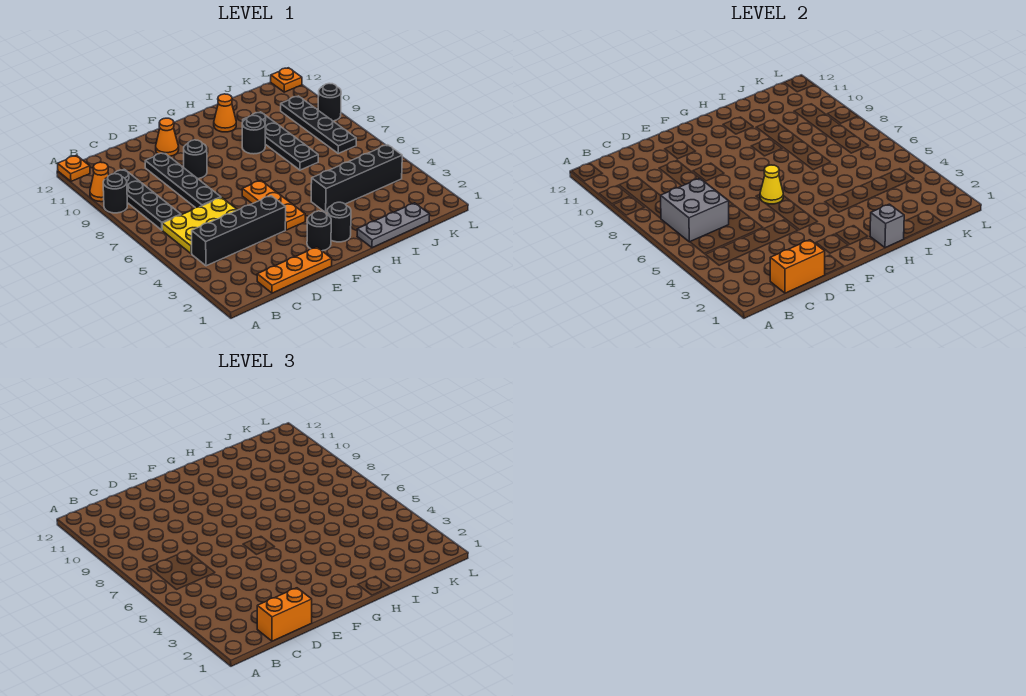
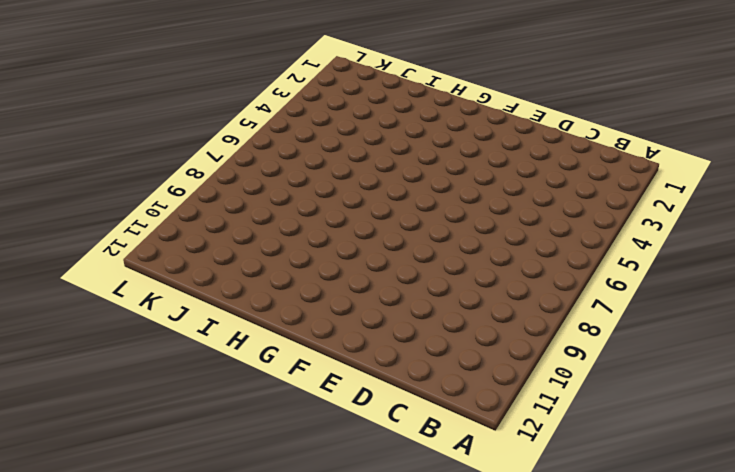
none -> black 1x1 round brick [103,173,127,213]
none -> orange 1x1 cone [90,162,109,202]
none -> orange 1x1 plate [58,155,90,181]

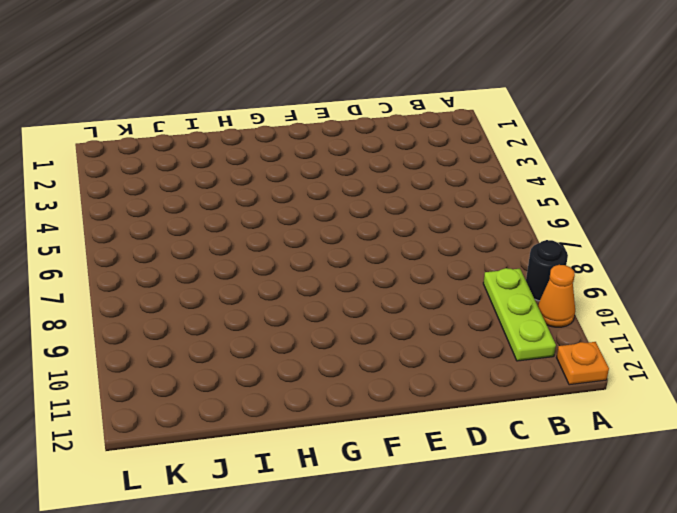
lime 1x3 plate [483,268,556,361] -> black 1x4 plate [115,169,181,230]
none -> black 1x4 brick [192,196,286,266]
none -> yellow 2x3 plate [162,198,237,254]
none -> orange 1x3 plate [257,247,332,293]

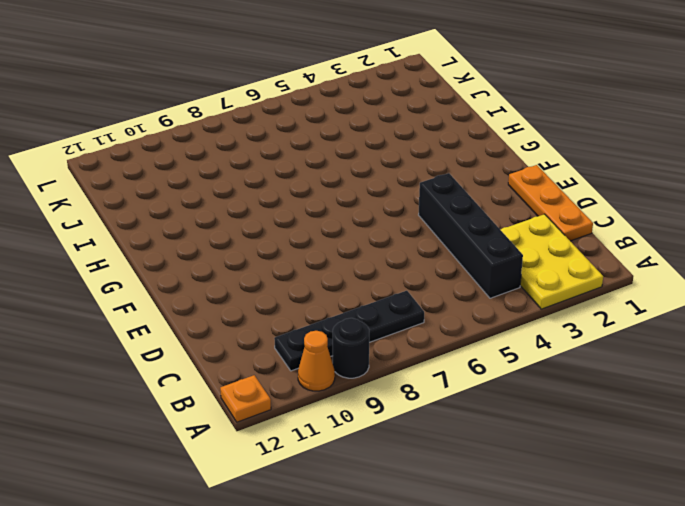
yellow 2x3 plate [501,214,603,309] -> yellow 2x3 plate moved to [162,198,237,254]
none -> black 1x4 plate [145,153,221,208]
none -> black 1x1 round brick [184,140,207,179]
none -> orange 1x1 cone [156,118,179,156]

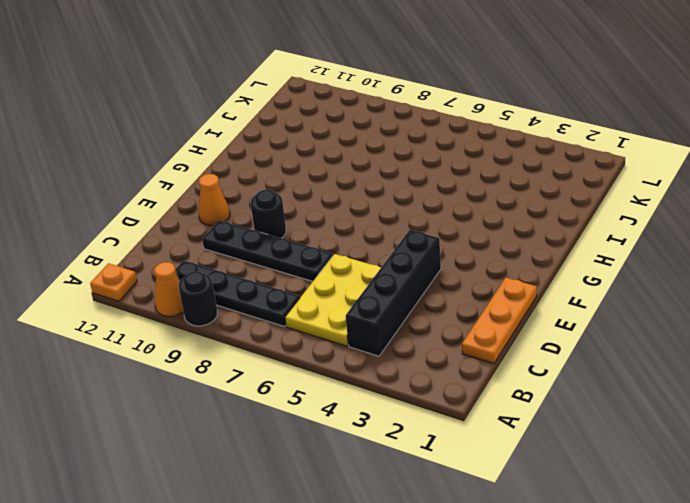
none -> black 1x1 round brick [307,211,331,251]
none -> orange 1x3 plate [242,181,305,230]
none -> black 1x1 round brick [327,202,351,242]

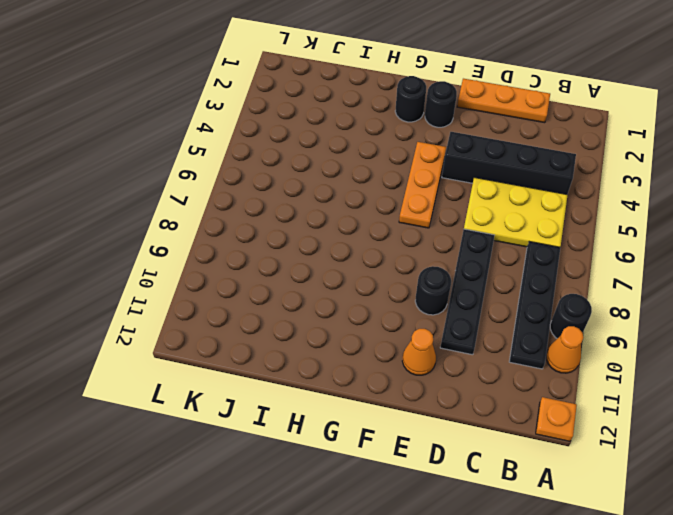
none -> grey 1x3 plate [357,203,430,248]
none -> black 1x4 brick [311,145,402,213]
none -> black 1x1 round brick [242,115,265,154]

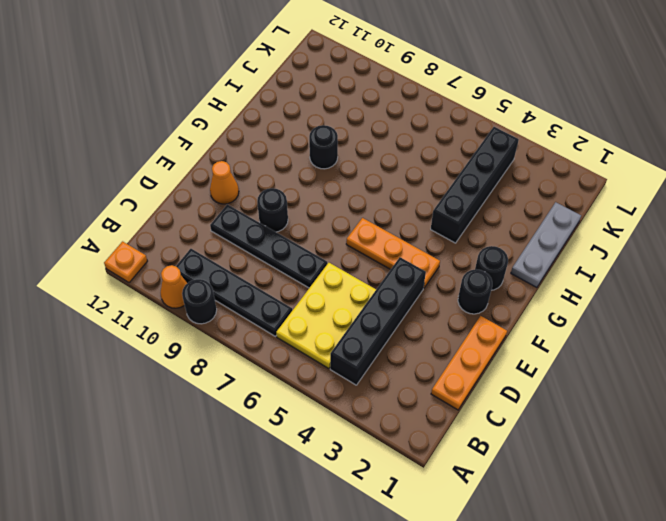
none -> orange 1x1 cone [214,94,236,132]
none -> black 1x4 plate [243,112,318,170]
none -> black 1x4 plate [281,96,356,153]

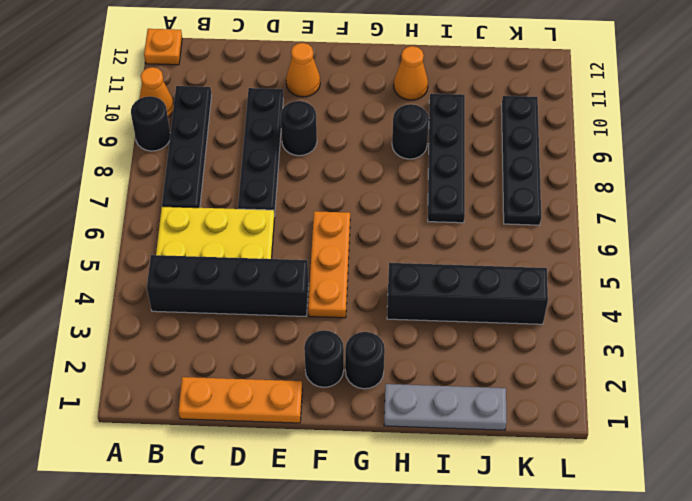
none -> black 1x1 round brick [318,83,341,121]
none -> orange 1x1 plate [271,68,302,92]
none -> grey 2x2 brick [661,179,729,242]

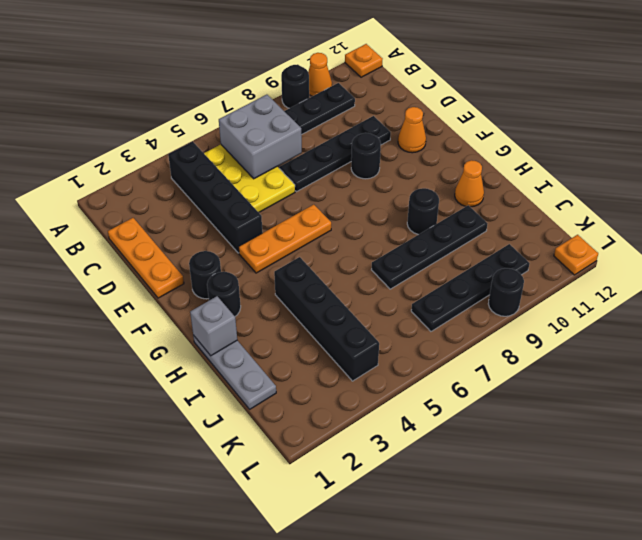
none -> orange 1x2 brick [770,240,825,293]
none -> yellow 1x1 cone [760,165,783,204]
none -> orange 1x2 brick [257,588,312,641]

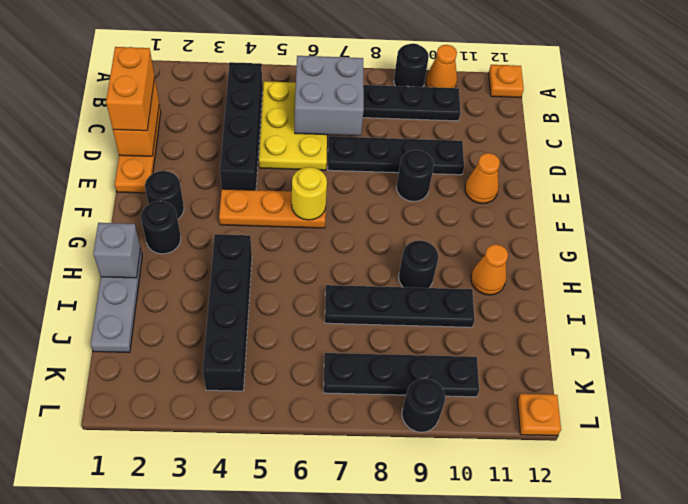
yellow 1x1 round brick [292,167,327,220] -> yellow 1x1 cone [760,165,783,204]

